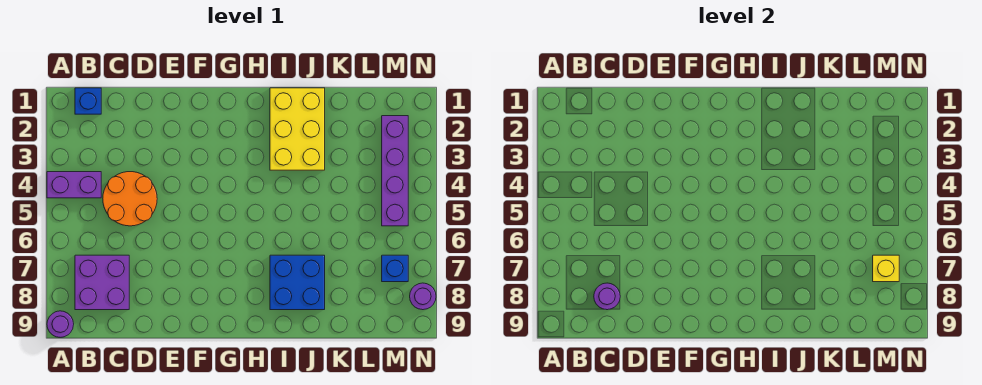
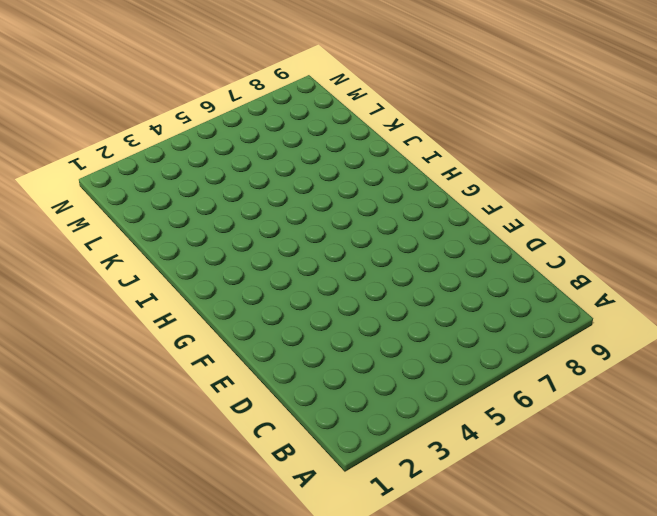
none -> purple 1x2 brick [47,172,101,198]
none -> purple 1x1 round brick [47,311,74,337]
none -> blue 1x1 brick [75,88,101,114]

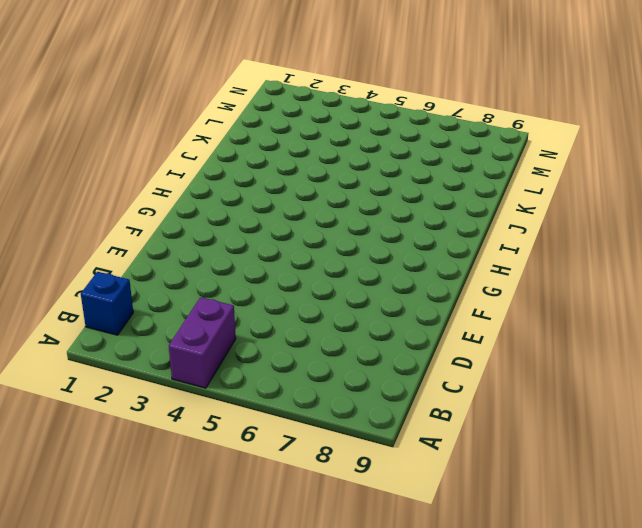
none -> purple 1x1 round brick [47,311,74,337]
none -> purple 2x2 brick [75,255,129,310]
none -> orange 2x2 round brick [103,172,157,226]

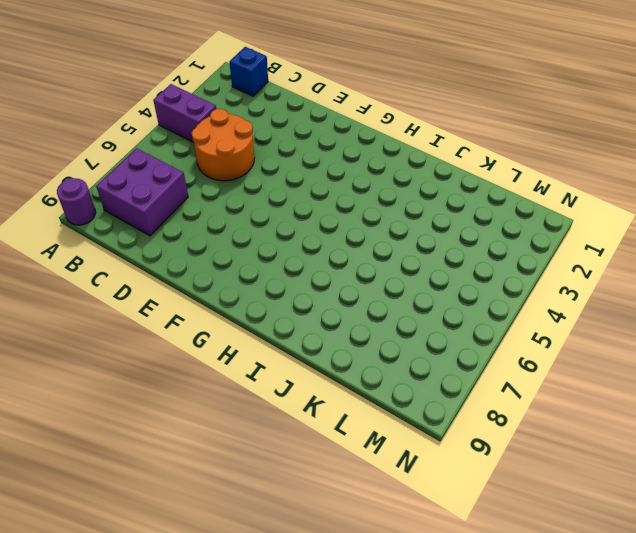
none -> yellow 2x3 brick [270,88,325,170]
none -> blue 2x2 brick [270,255,325,310]
none -> purple 1x4 brick [382,116,408,226]

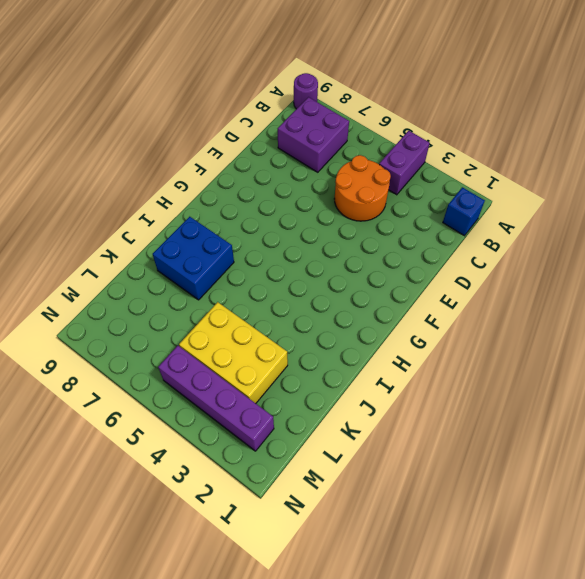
yellow 2x3 brick [179,302,288,403] -> yellow 2x3 brick moved to [270,88,325,170]
none -> blue 1x1 brick [382,255,408,282]
none -> purple 1x1 round brick [410,283,436,310]
none -> purple 1x1 round brick [594,283,620,310]

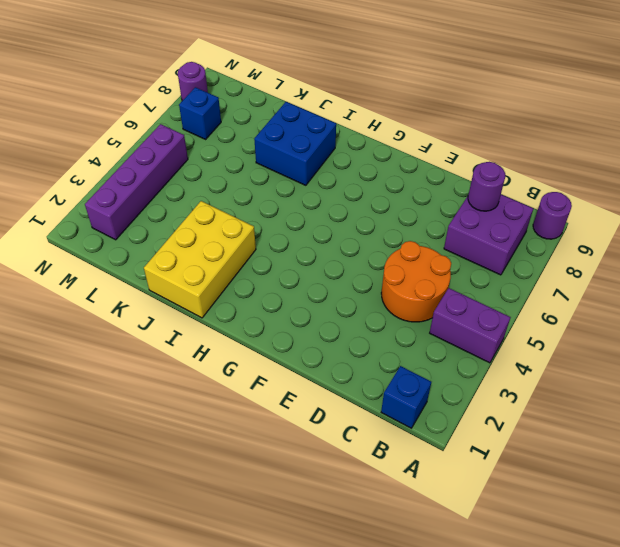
none -> yellow 1x1 brick [873,255,899,282]

